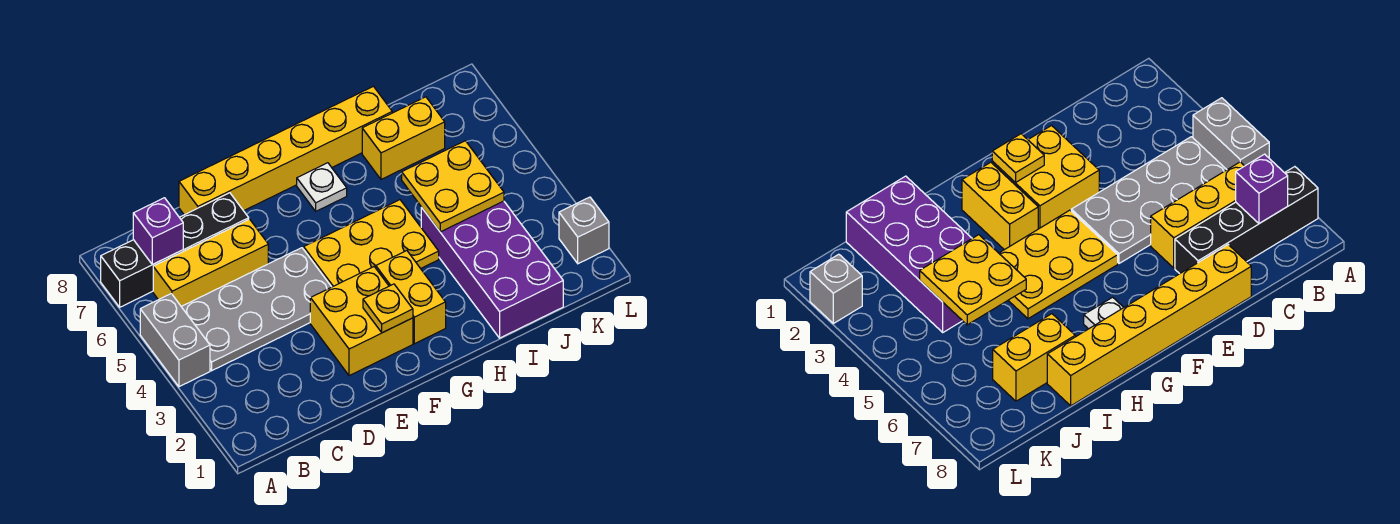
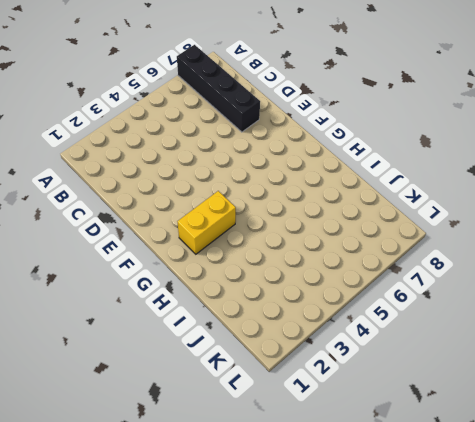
none -> grey 1x2 brick [140,294,210,387]
none -> grey 2x4 plate [181,248,331,371]
none -> yellow 1x3 brick [153,219,268,306]

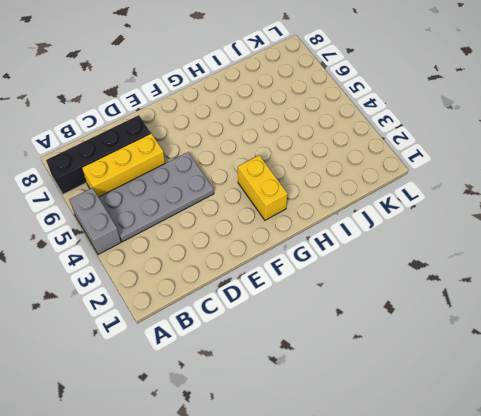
none -> yellow 1x6 brick [179,86,392,215]
none -> yellow 2x2 brick [310,267,413,376]
none -> yellow 2x3 plate [304,200,439,287]

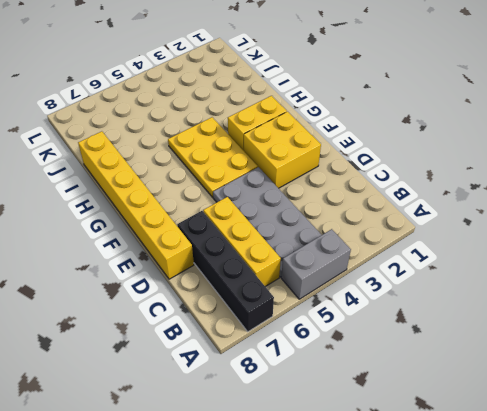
none -> white 1x1 plate [297,163,347,211]
none -> purple 2x4 brick [421,201,563,338]
none -> yellow 1x2 brick [362,97,445,179]

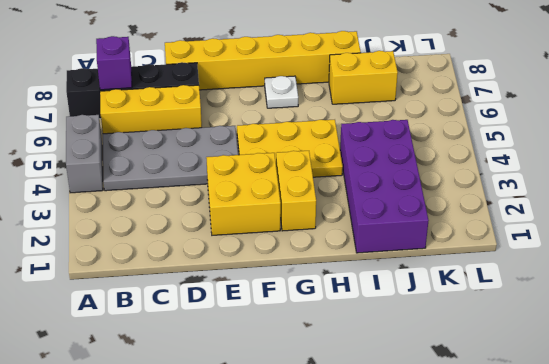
none -> grey 1x1 brick [559,197,609,264]
none -> yellow 1x1 plate [363,284,413,333]
none -> yellow 2x2 plate [402,141,504,232]

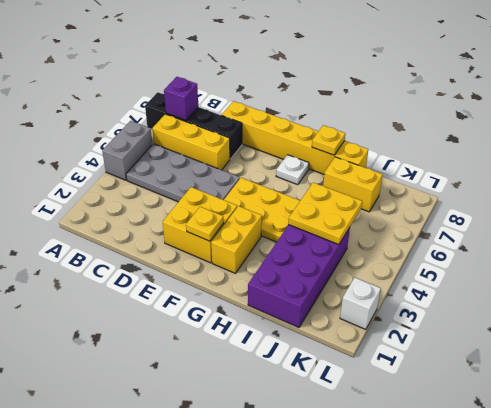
yellow 1x1 plate [312,125,345,155] -> none
white 1x1 brick [340,278,381,330] -> grey 1x1 brick [559,197,609,264]

